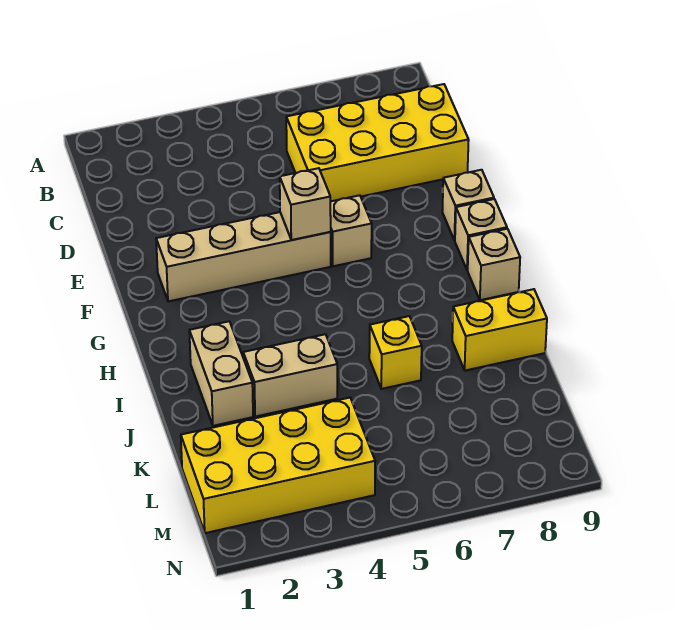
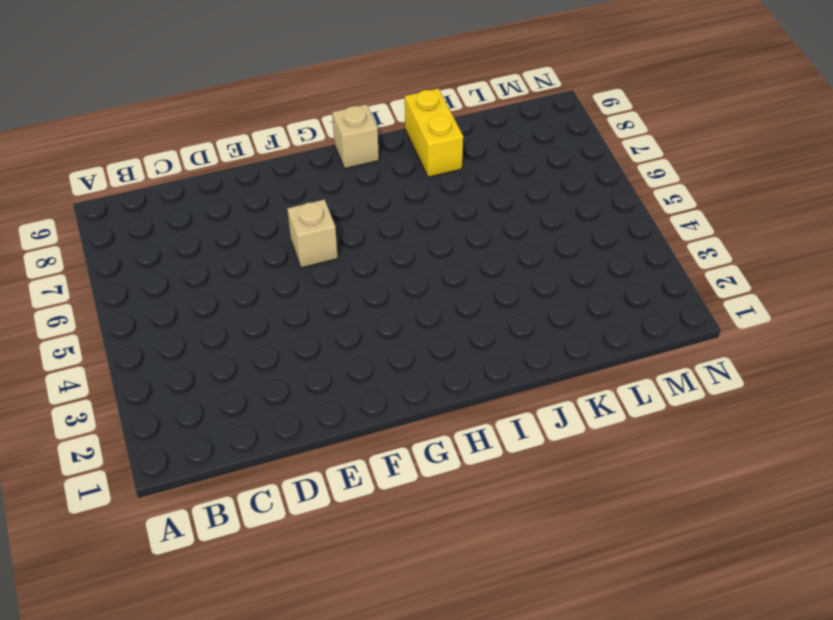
none -> yellow 2x4 brick [286,84,469,201]
none -> tan 1x4 brick [156,212,331,301]
none -> tan 1x1 brick [442,170,494,240]

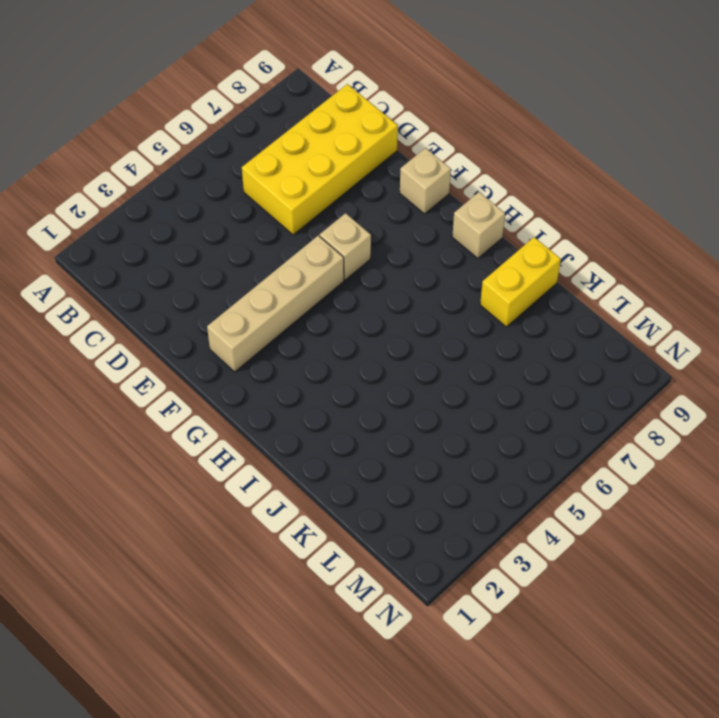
none -> tan 1x1 brick [455,199,507,270]
none -> tan 1x2 brick [189,321,253,426]
none -> tan 1x2 brick [243,334,337,417]

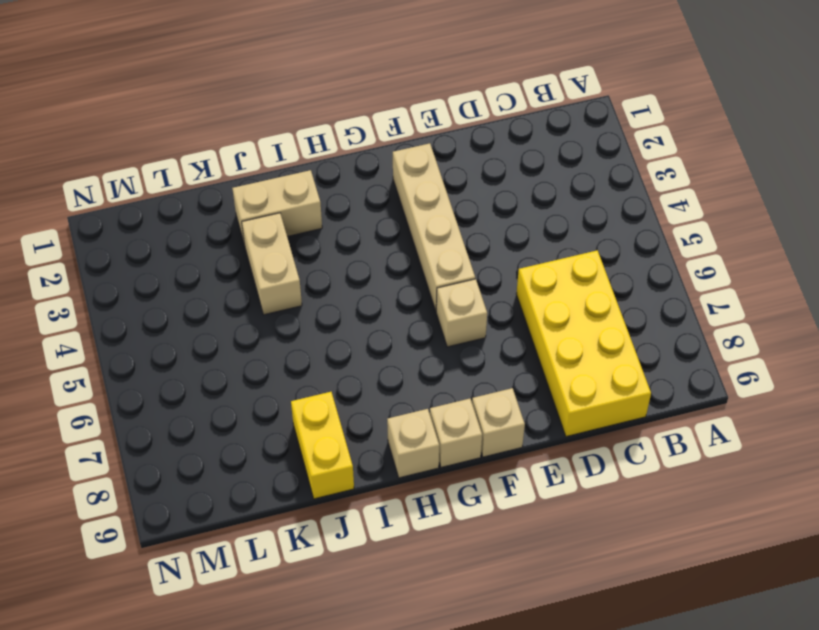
none -> yellow 1x1 brick [369,316,422,389]
none -> yellow 2x4 brick [181,398,375,533]
none -> tan 1x1 brick [280,168,331,240]

